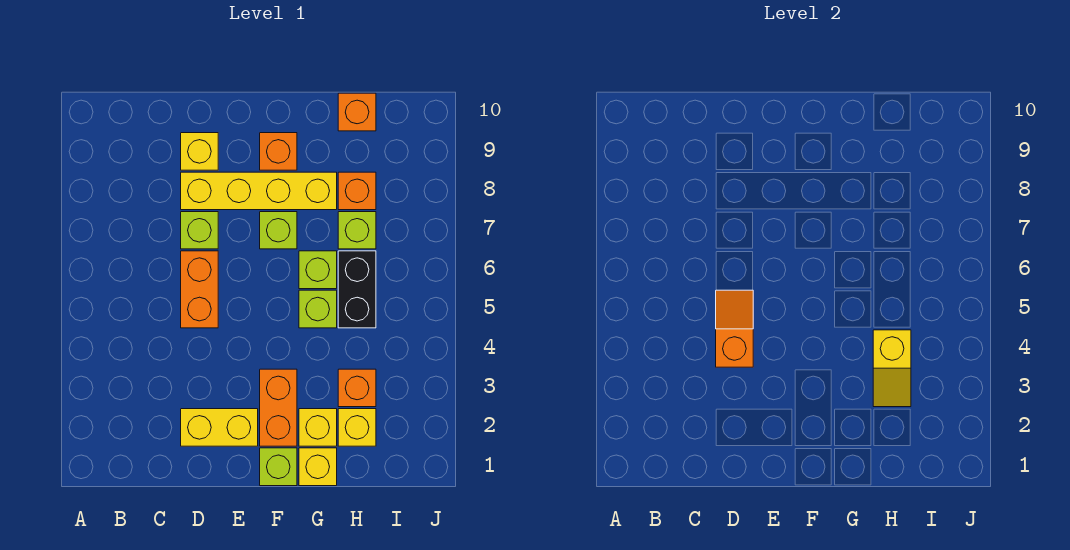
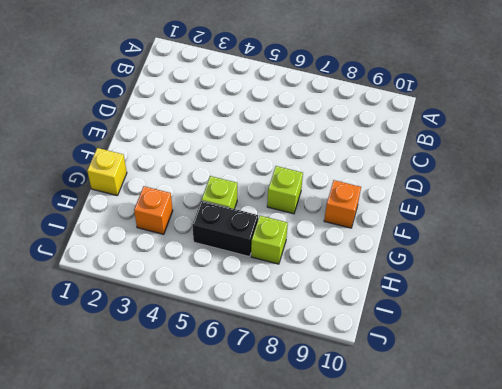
none -> yellow 1x2 brick [181,409,258,446]
none -> orange 1x2 brick [181,251,218,328]
none -> lime 1x1 brick [181,212,218,249]

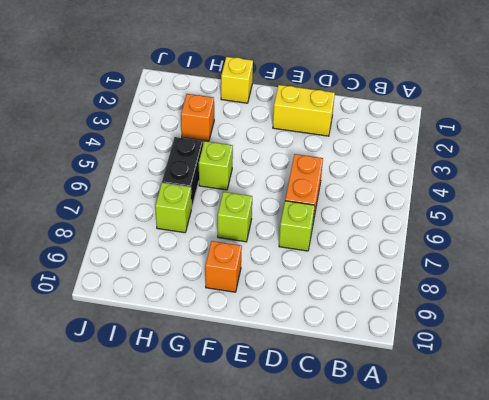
none -> yellow 1x4 brick [181,172,337,210]
none -> yellow 1x1 brick [181,133,218,170]
none -> lime 1x1 brick [260,448,297,486]

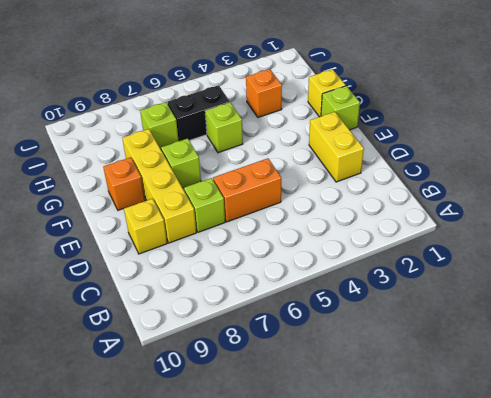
none -> orange 1x2 brick [260,369,297,446]
none -> yellow 1x1 brick [299,409,337,446]
none -> lime 1x1 brick [299,251,337,289]

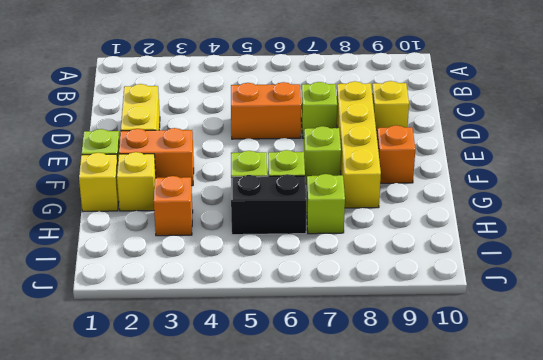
none -> yellow 1x1 brick [338,409,376,446]
none -> orange 1x1 brick [338,172,376,210]
none -> orange 1x1 brick [338,93,376,131]

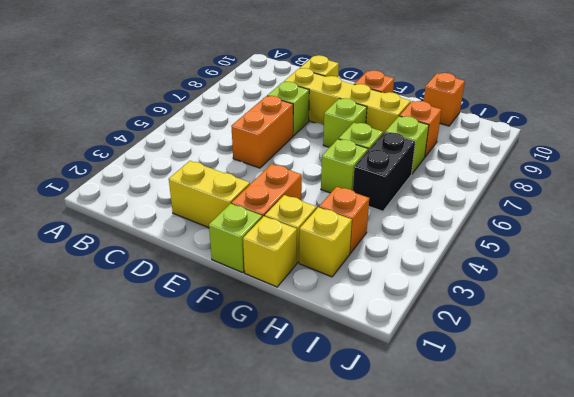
none -> orange 1x2 slope [716,290,753,367]
none -> yellow 1x2 slope [873,330,911,407]

